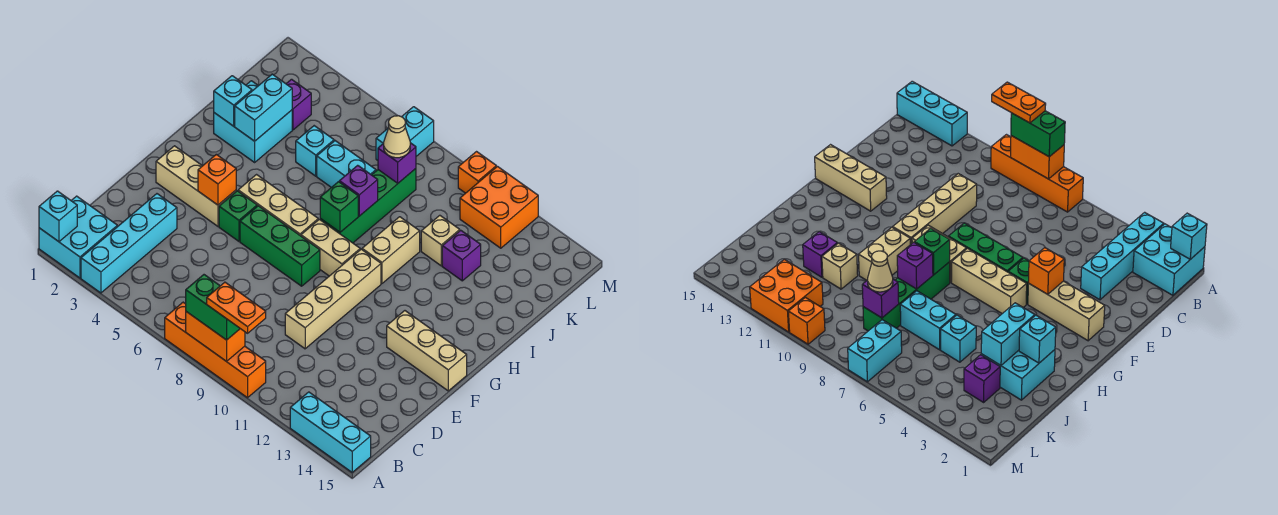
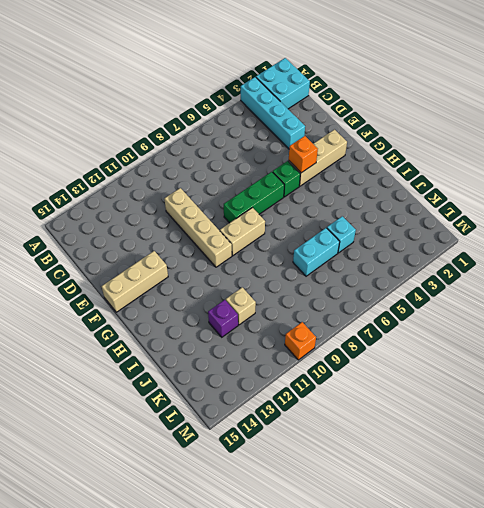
none -> orange 1x4 brick [165,302,266,398]
none -> cyan 1x3 brick [290,392,371,472]
none -> tan 1x3 brick [238,175,318,236]
none -> green 1x4 brick [320,169,416,243]

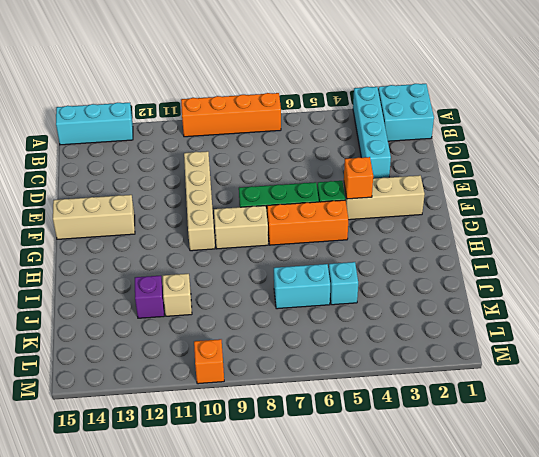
orange 1x3 brick [267,200,348,245] -> tan 1x3 brick [238,175,318,236]
none -> green 1x4 brick [320,169,416,243]
none -> tan 1x2 brick [362,217,420,283]
none -> cyan 2x2 brick [214,81,292,162]
none -> purple 1x1 brick [286,79,311,130]

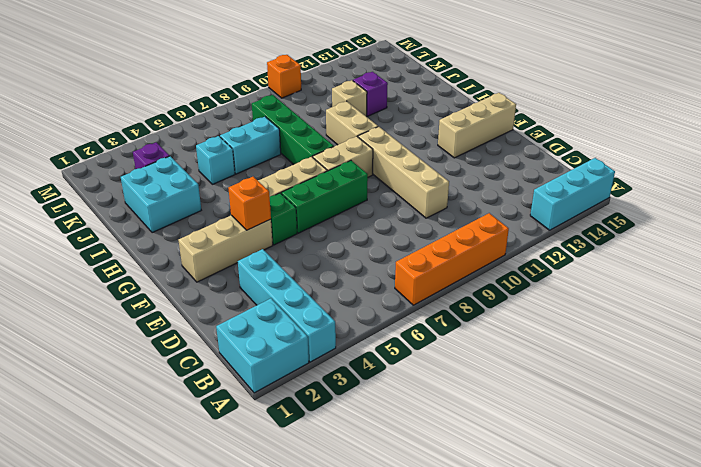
none -> cyan 1x2 brick [376,107,434,160]
none -> orange 2x2 brick [460,166,538,248]
none -> cyan 1x1 brick [39,191,77,242]
none -> orange 1x2 brick [186,312,245,361]

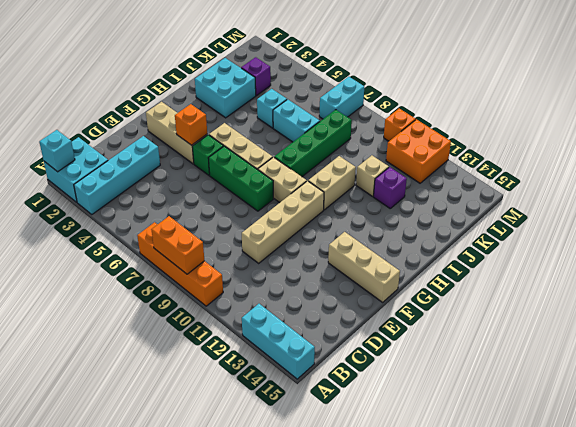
none -> green 1x1 brick [320,182,358,232]
none -> cyan 1x1 brick [214,76,252,126]
none -> cyan 1x2 brick [235,74,292,141]
none -> purple 1x1 brick [339,165,378,216]

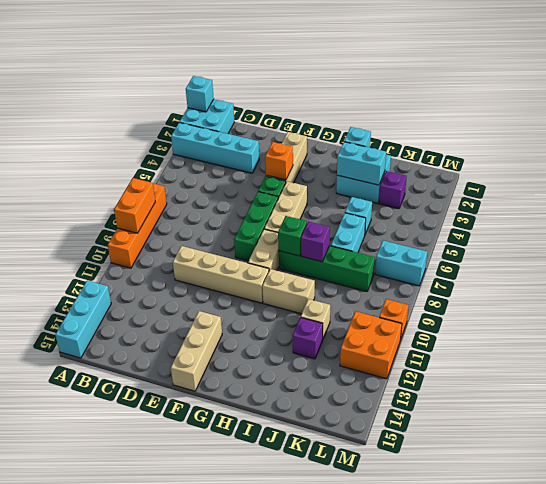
none -> purple 1x1 brick [378,143,416,183]
none -> green 1x2 brick [186,275,240,340]
none -> tan 1x1 cone [384,116,410,158]
none -> orange 1x2 plate [207,282,266,333]

